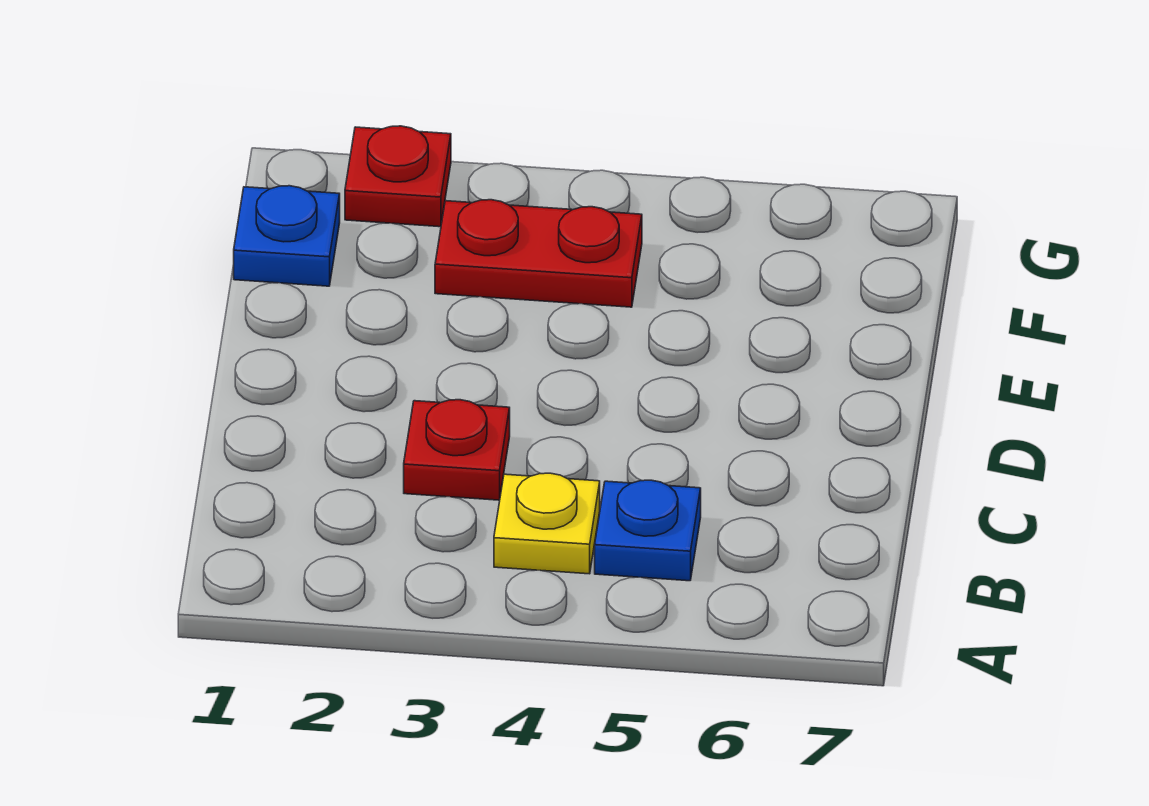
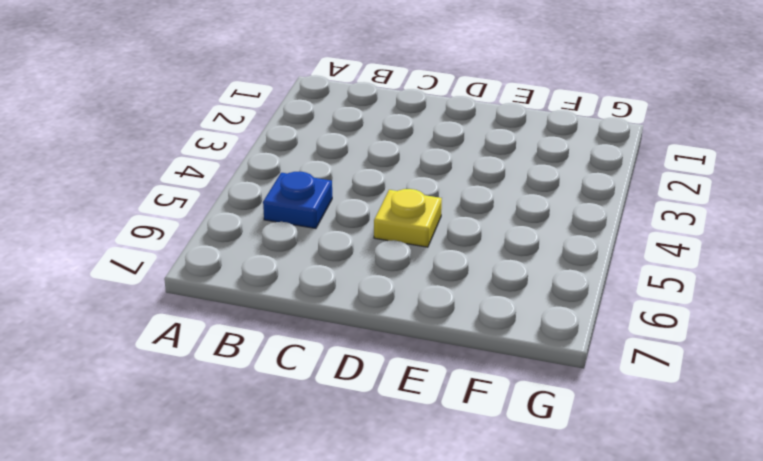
yellow 1x1 plate [374,189,442,247] -> yellow 1x1 plate moved to [494,473,600,574]
none -> red 1x1 plate [404,400,510,500]
none -> blue 1x1 plate [234,186,340,286]

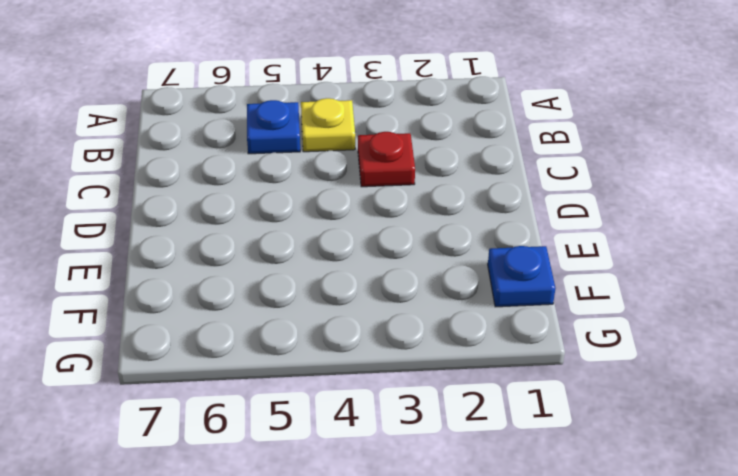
none -> red 1x2 plate [435,200,642,307]
none -> red 1x1 plate [345,126,451,227]

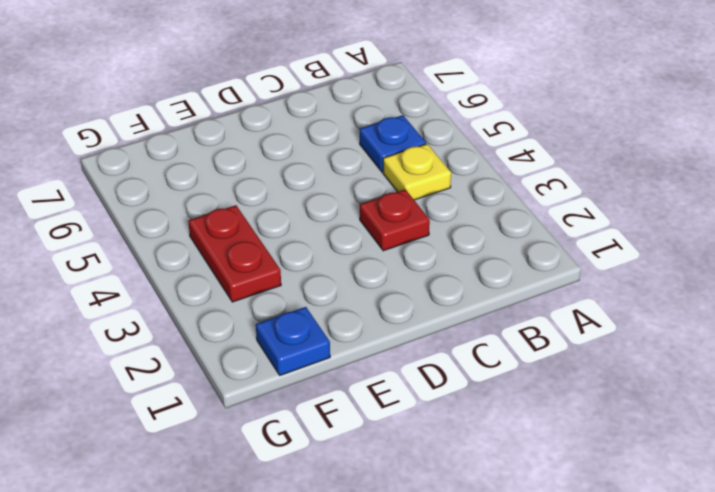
none -> red 1x1 plate [345,126,451,227]

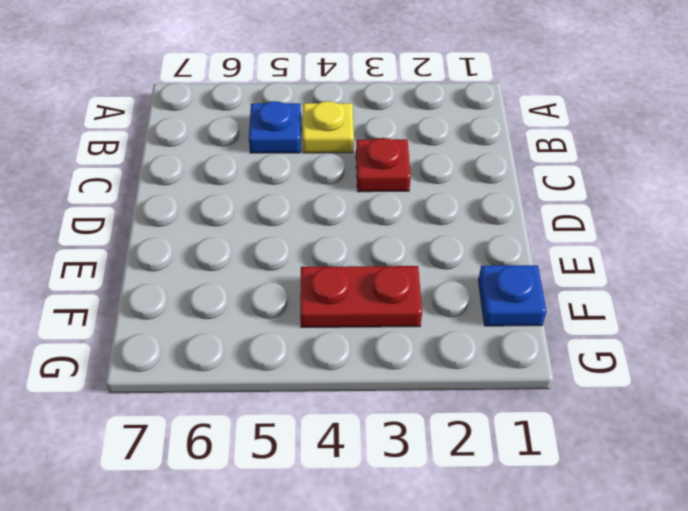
none -> red 1x1 plate [345,126,451,227]

